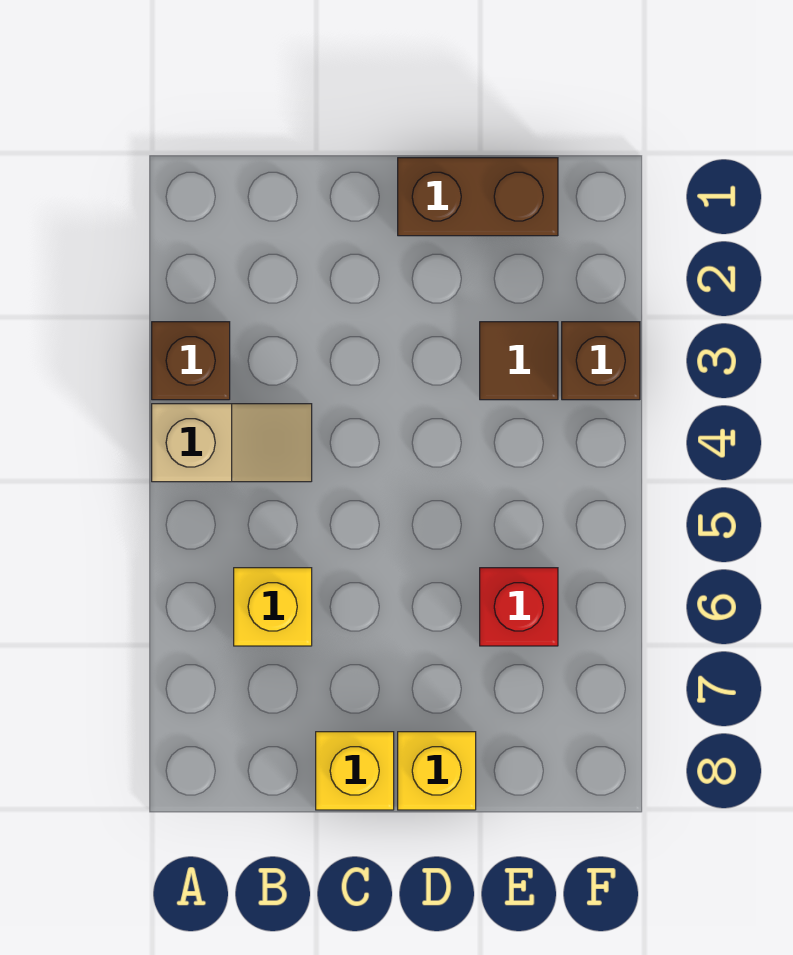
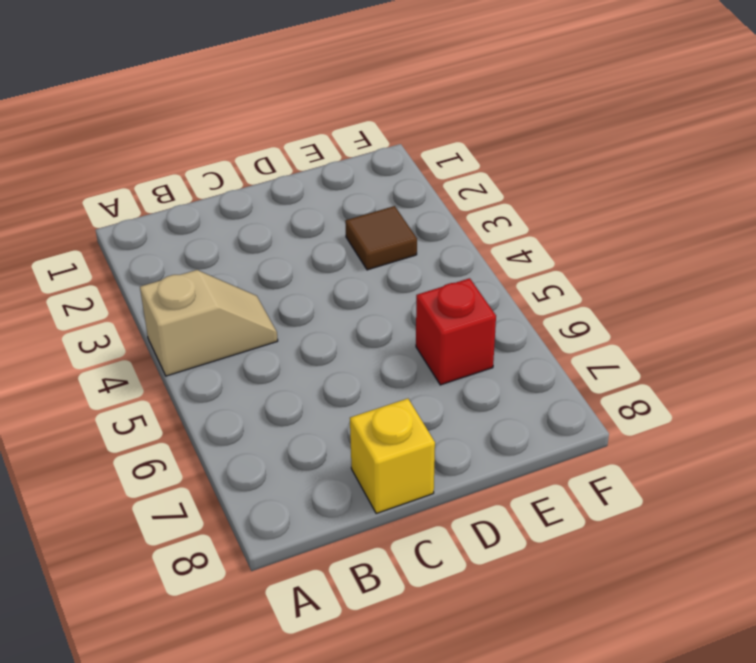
none -> brown 1x1 brick [152,322,230,400]
none -> yellow 1x1 brick [234,568,312,646]

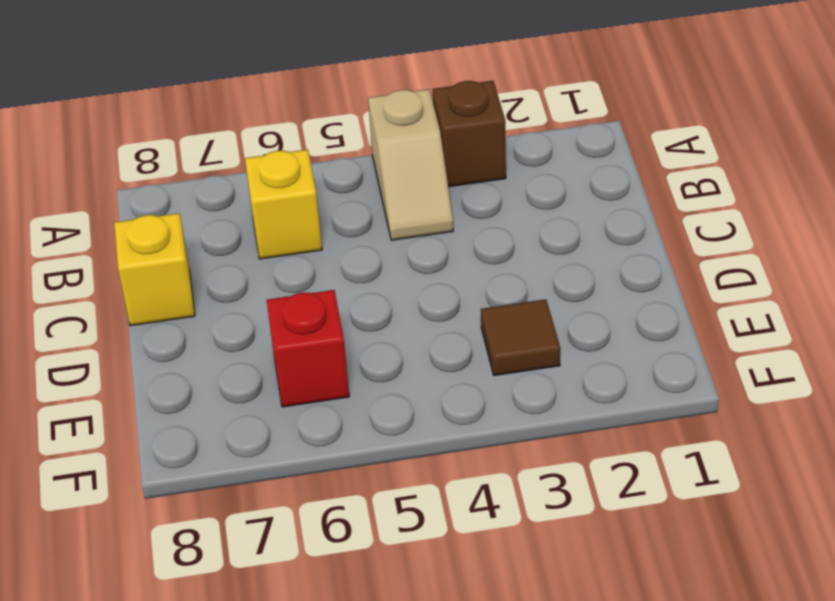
none -> brown 1x2 brick [398,158,558,236]
none -> yellow 1x1 brick [398,732,476,810]

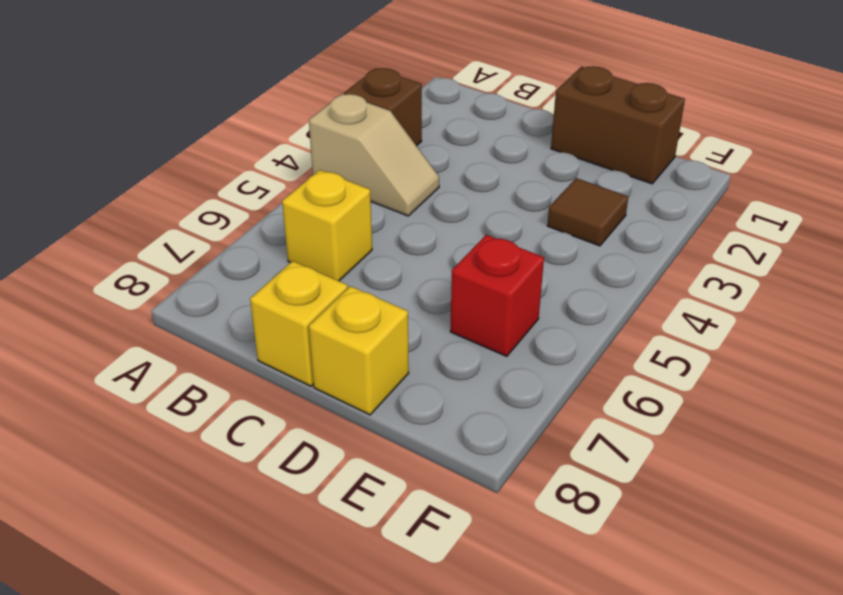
none -> brown 1x1 brick [562,322,640,400]

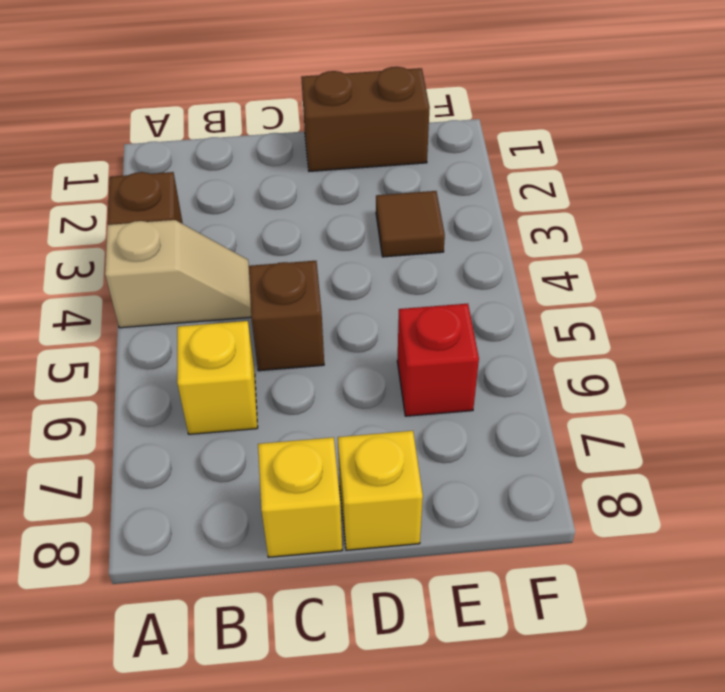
brown 1x1 brick [249,261,324,371] -> brown 1x1 brick moved to [562,322,640,400]

